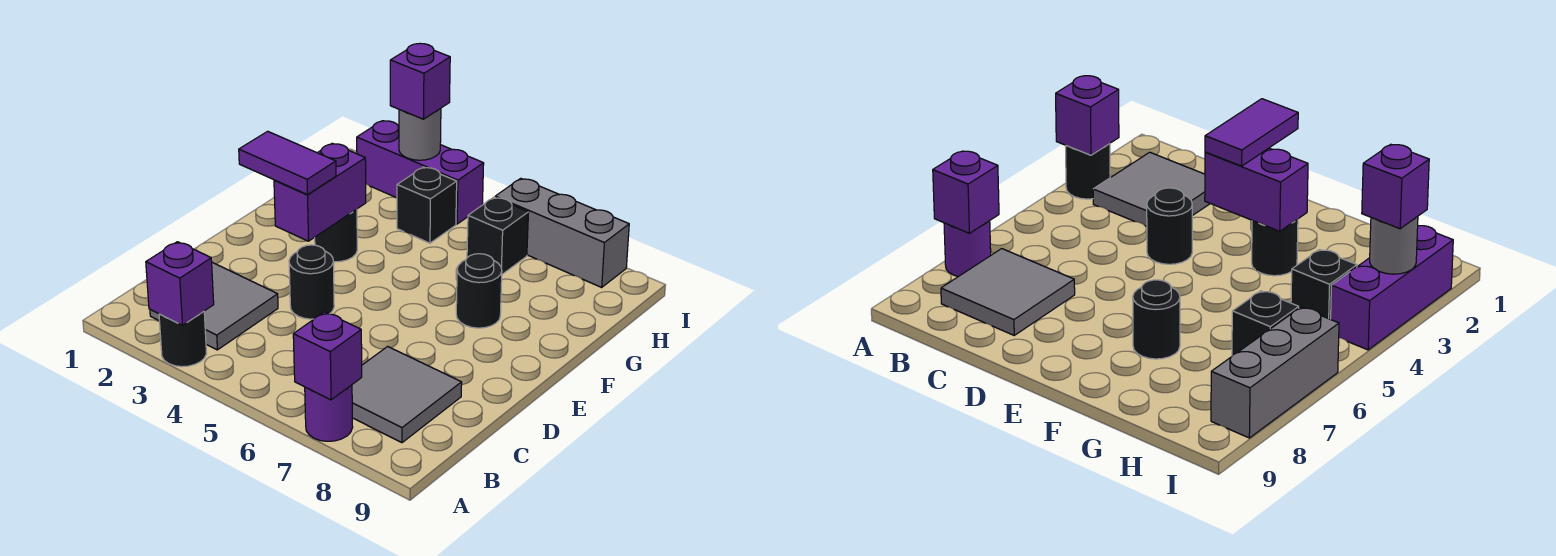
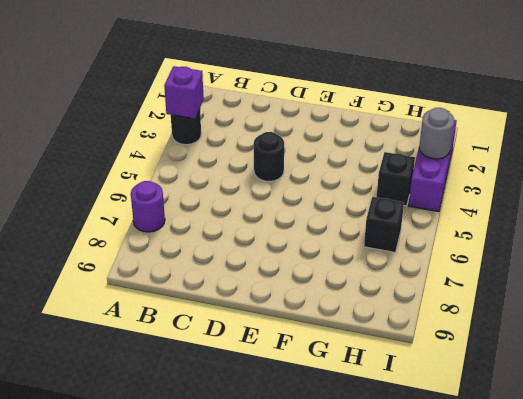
none -> grey 2x2 tile [150,263,278,350]
none -> grey 2x2 tile [352,347,462,443]
none -> black 1x1 round brick [315,209,357,262]

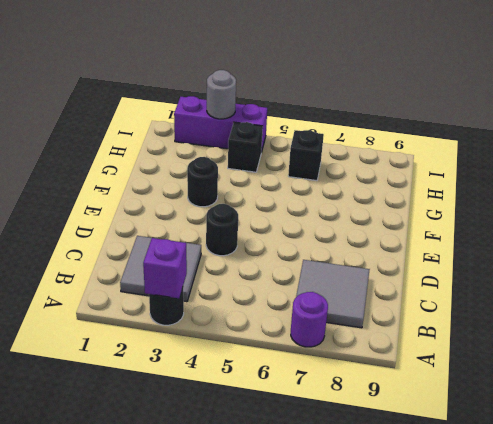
none -> black 1x1 round brick [456,254,502,328]
none -> grey 1x3 brick [495,178,629,287]
none -> purple 1x1 brick [293,312,362,400]

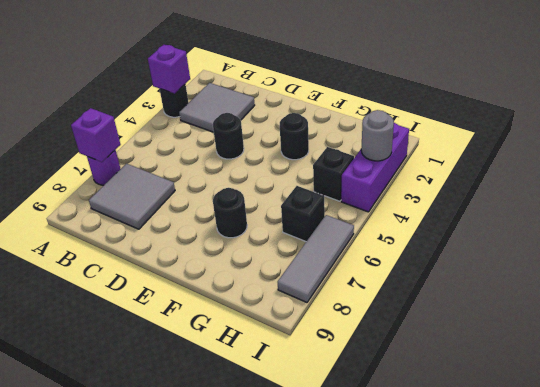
grey 1x3 tile [278,215,354,302] -> grey 1x3 brick [495,178,629,287]
none -> purple 1x2 brick [274,143,366,241]
none -> purple 1x2 tile [239,131,336,195]
none -> purple 1x1 brick [390,43,450,119]

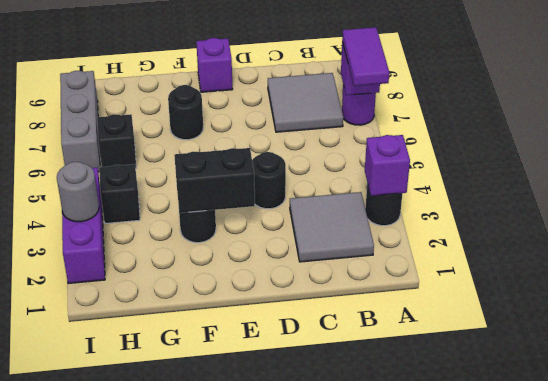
purple 1x2 tile [342,27,389,86] -> purple 1x2 tile moved to [239,131,336,195]
black 1x2 brick [174,148,255,213] -> purple 1x2 brick [274,143,366,241]
purple 1x1 brick [196,38,233,92] -> purple 1x1 brick moved to [390,43,450,119]

